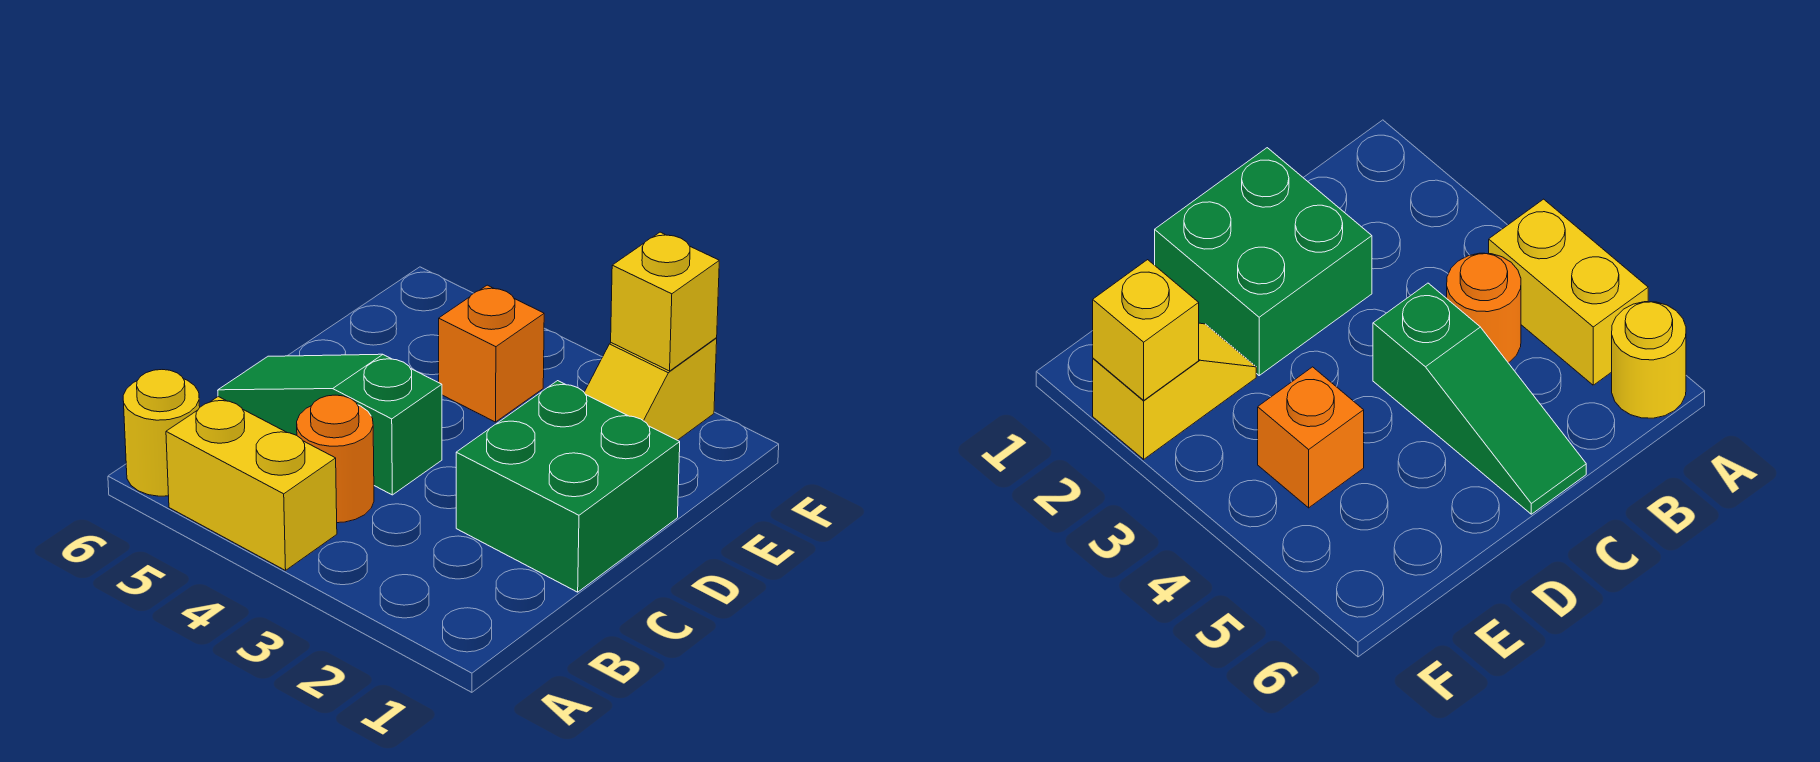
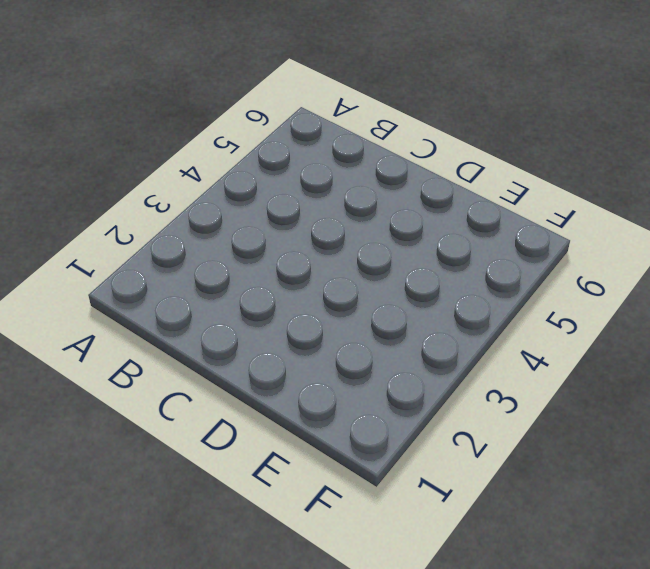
none -> yellow 1x2 brick [166,397,337,570]
none -> yellow 1x1 round brick [123,370,200,496]

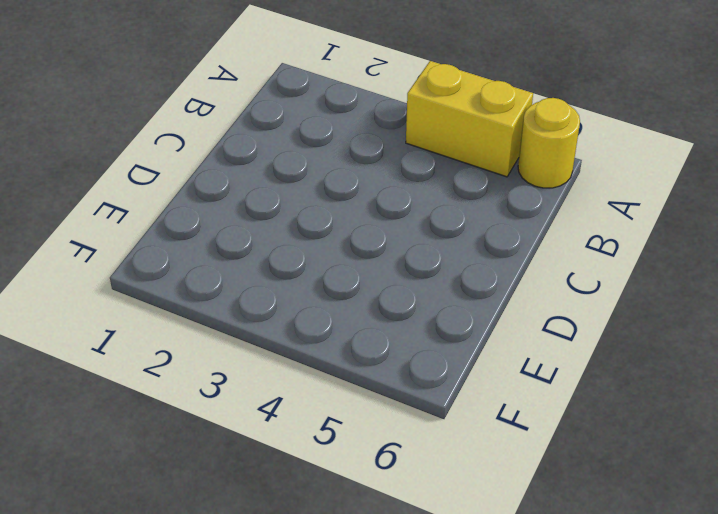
none -> orange 1x1 round brick [297,395,374,523]
none -> green 2x2 brick [456,381,680,592]

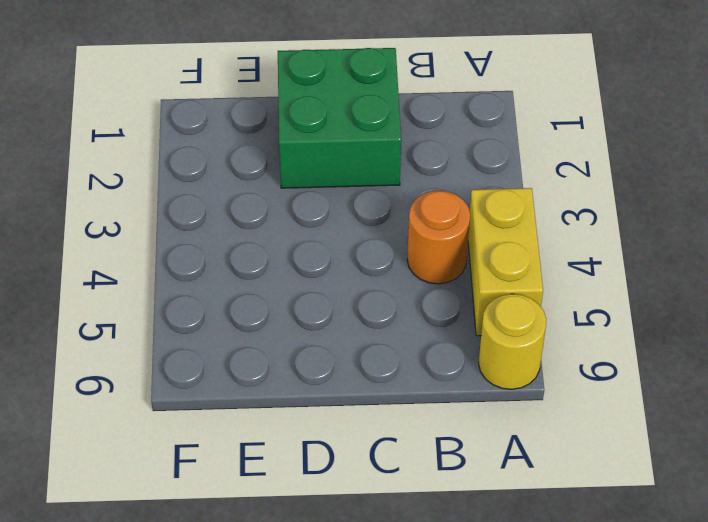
none -> green 1x3 slope [218,354,442,495]
none -> yellow 1x2 slope [584,338,717,440]

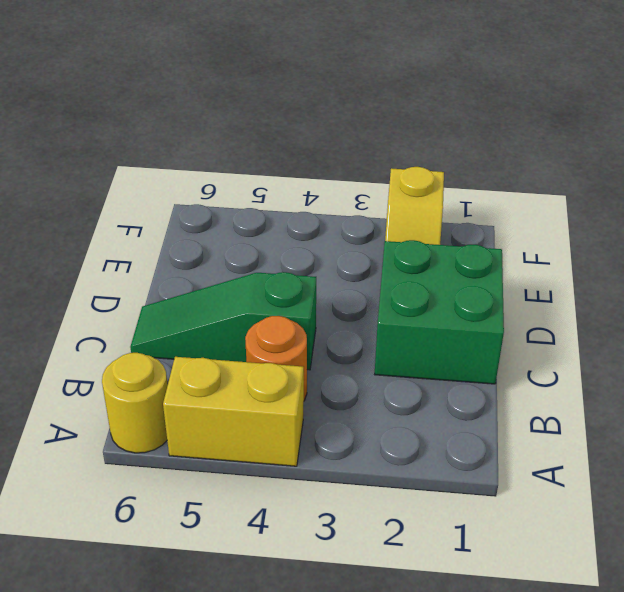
none -> orange 1x1 brick [439,285,544,422]
none -> yellow 1x1 brick [611,232,719,371]

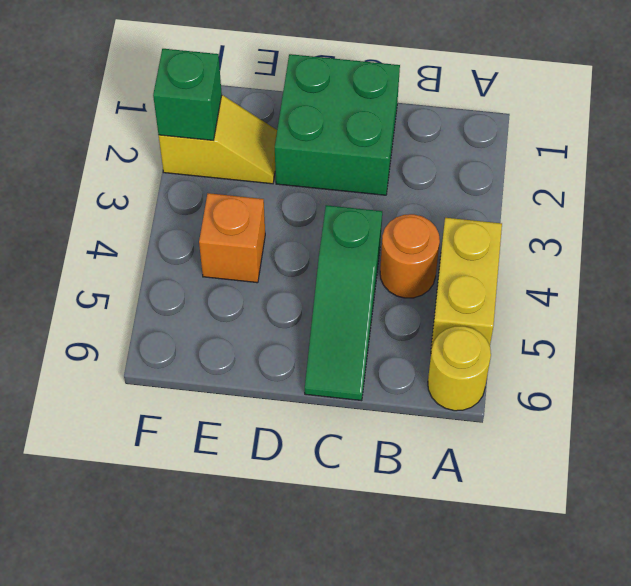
green 1x1 brick [153,49,222,140] -> yellow 1x1 brick [611,232,719,371]

